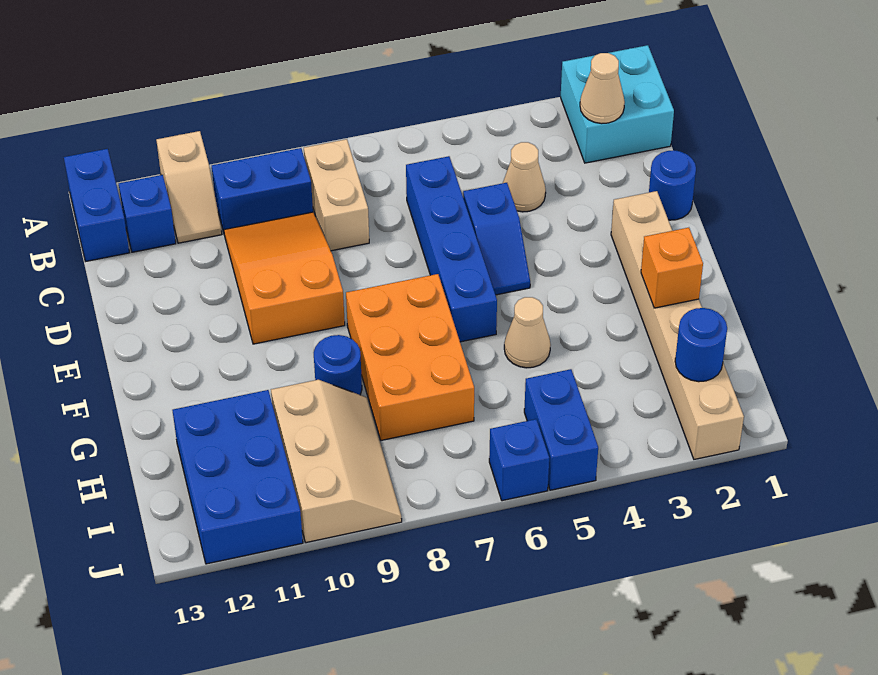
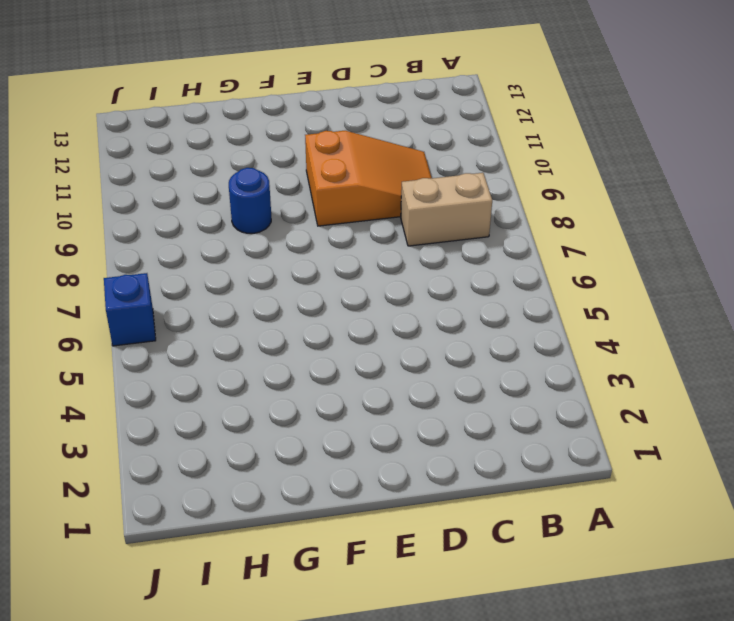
none -> cyan 2x2 brick [561,45,674,163]
none -> tan 1x2 slope [156,131,222,243]
none -> blue 1x2 brick [64,149,129,261]

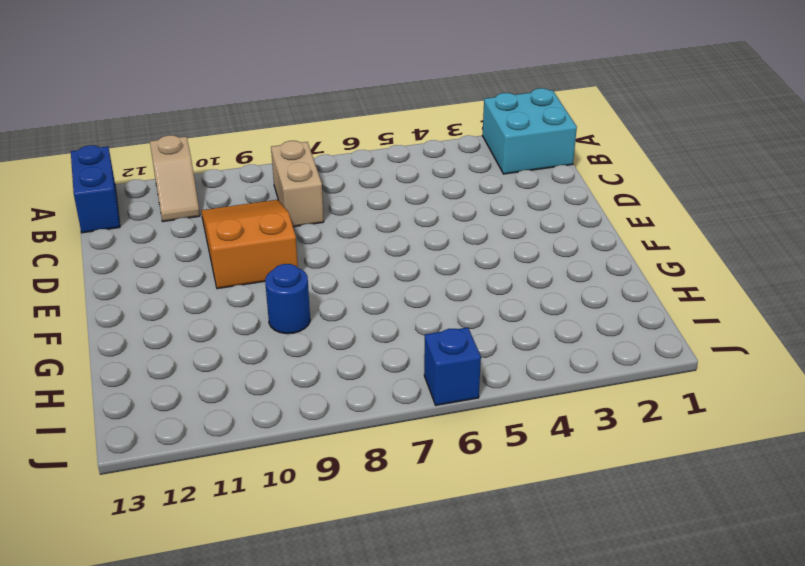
none -> blue 1x2 brick [212,148,313,232]
none -> blue 1x1 brick [119,175,176,252]
none -> tan 1x1 cone [503,142,546,212]

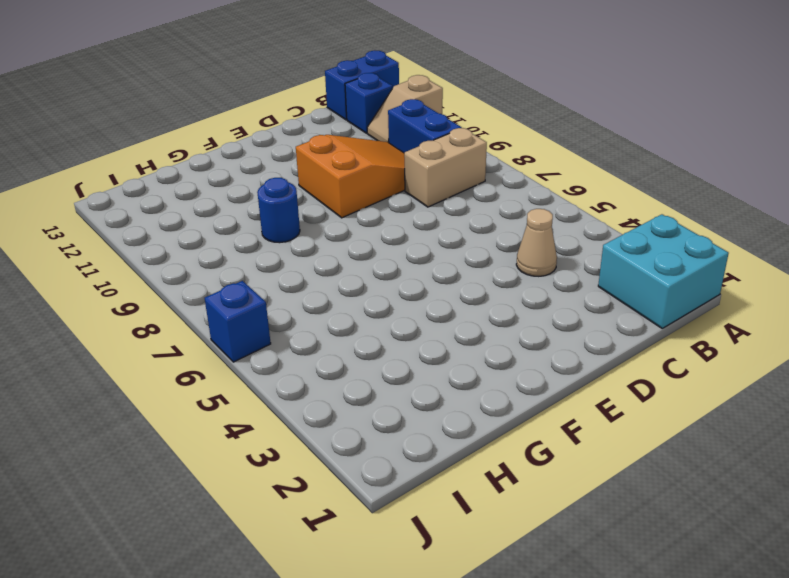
none -> blue 1x4 brick [406,156,497,342]
none -> blue 1x1 round brick [649,150,696,220]
none -> blue 1x2 slope [463,183,530,295]

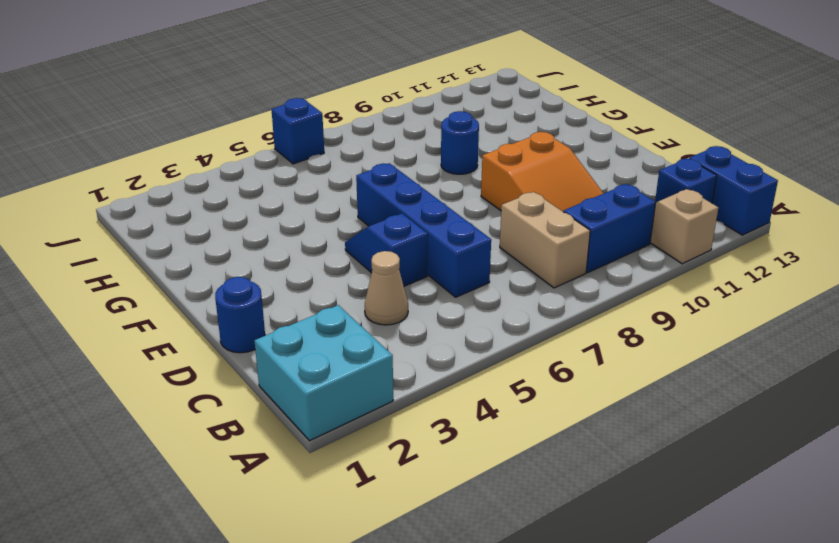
none -> tan 1x6 brick [611,191,744,459]
none -> orange 2x3 brick [346,274,474,440]
none -> tan 1x1 cone [504,297,551,368]

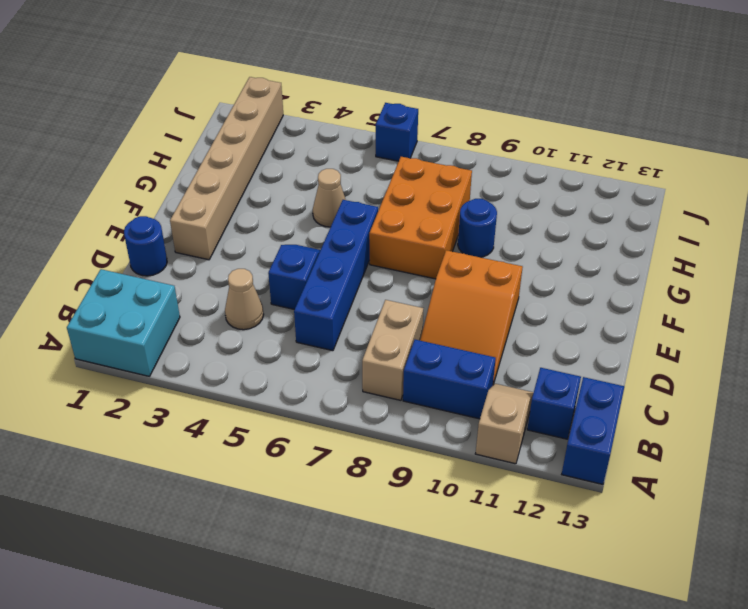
none -> tan 2x3 slope [271,380,402,543]
none -> blue 2x3 brick [172,390,303,564]
none -> blue 1x2 brick [524,369,598,490]

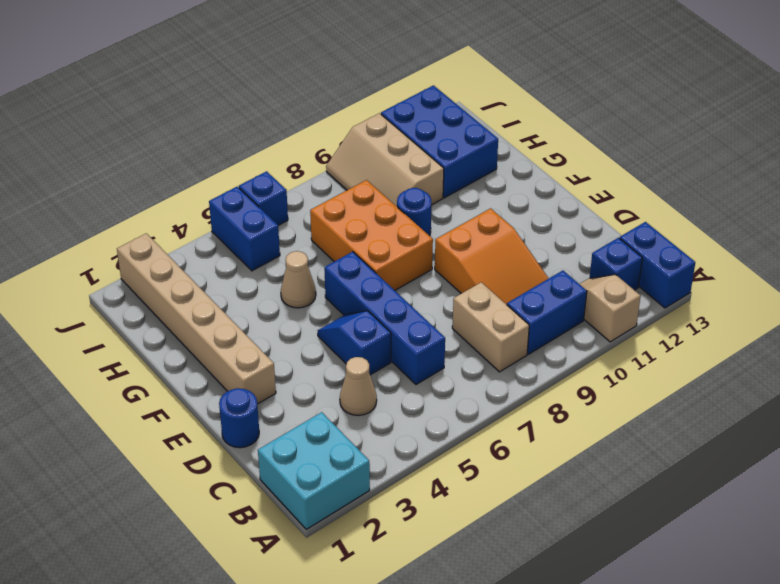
none -> tan 1x1 cone [580,53,625,124]
none -> orange 1x1 brick [641,228,703,308]
none -> blue 1x1 round brick [675,308,727,382]

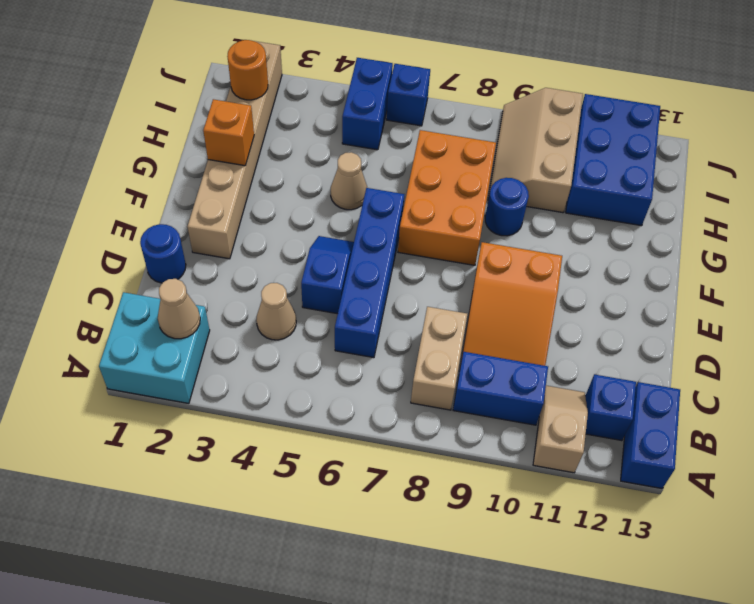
orange 1x1 round brick [227,40,268,100] -> blue 1x1 round brick [675,308,727,382]

